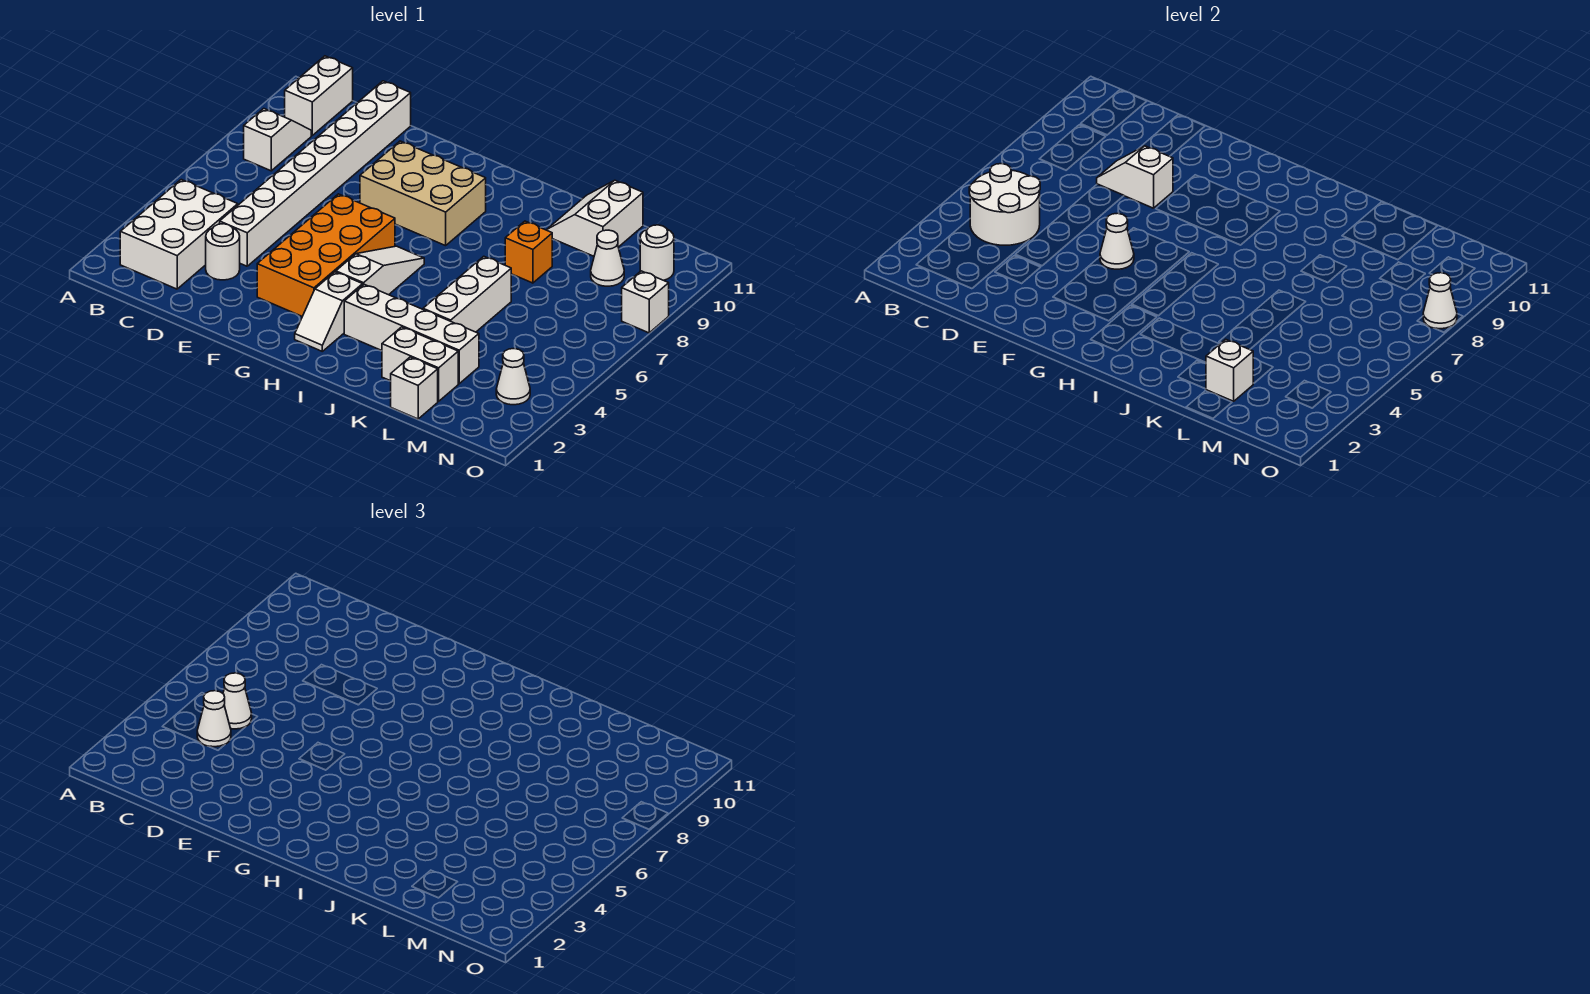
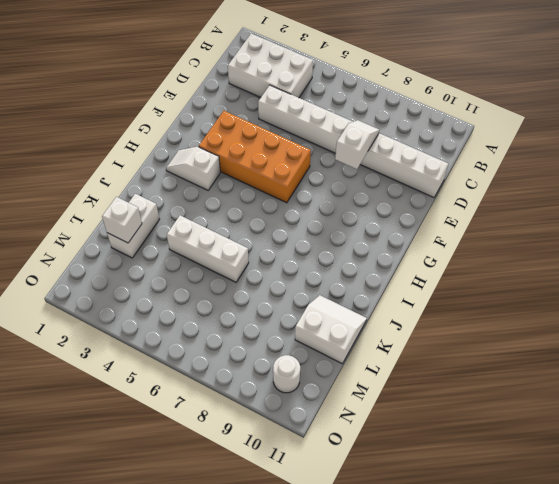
none -> white 1x2 slope [244,109,311,171]
none -> white 1x2 brick [285,56,353,135]
none -> white 1x1 round brick [206,224,240,280]

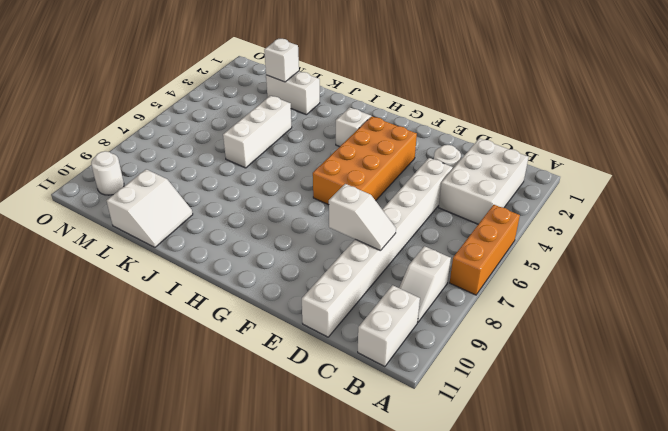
orange 1x3 brick [450,205,520,295] -> none
none -> tan 2x3 brick [360,141,486,246]
none -> white 1x3 slope [336,246,424,295]
none -> white 1x4 brick [344,284,479,384]

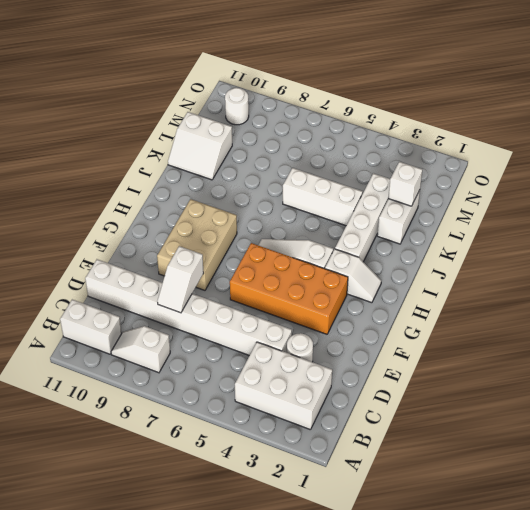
none -> orange 1x1 brick [505,221,552,283]
none -> white 1x1 brick [391,357,438,419]
none -> white 1x1 cone [591,230,624,286]

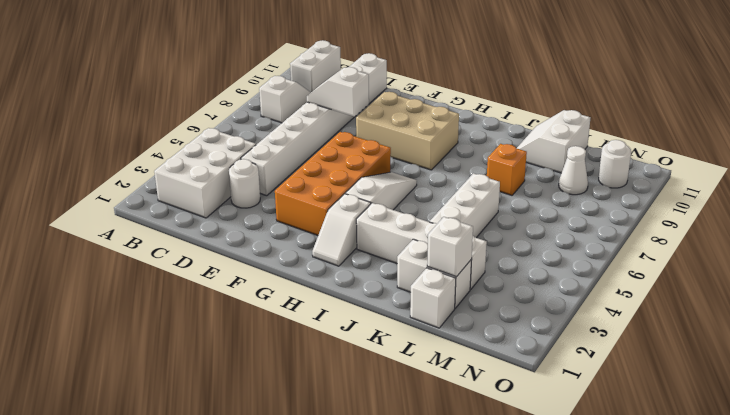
none -> white 1x1 cone [496,349,530,405]
none -> white 1x1 brick [622,271,669,333]
none -> white 2x2 round brick [969,164,1040,245]

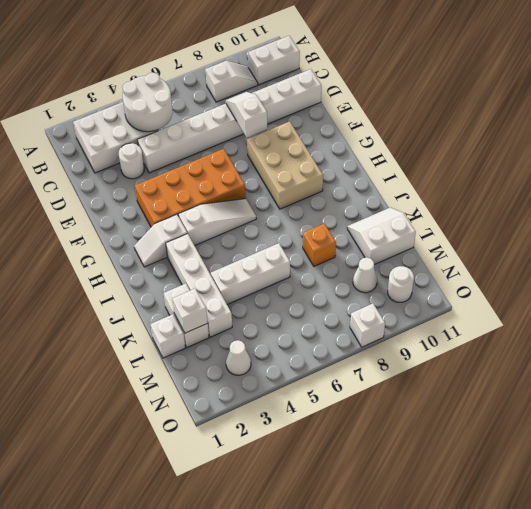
none -> white 1x1 cone [1100,213,1134,269]
none -> white 1x1 cone [1423,273,1457,329]
none -> white 1x1 cone [197,691,231,747]

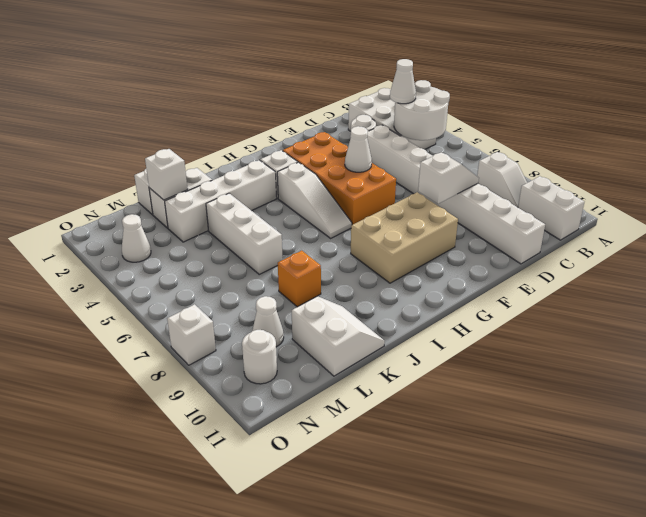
none -> white 1x1 cone [1423,273,1457,329]
none -> white 1x1 cone [223,673,252,729]

